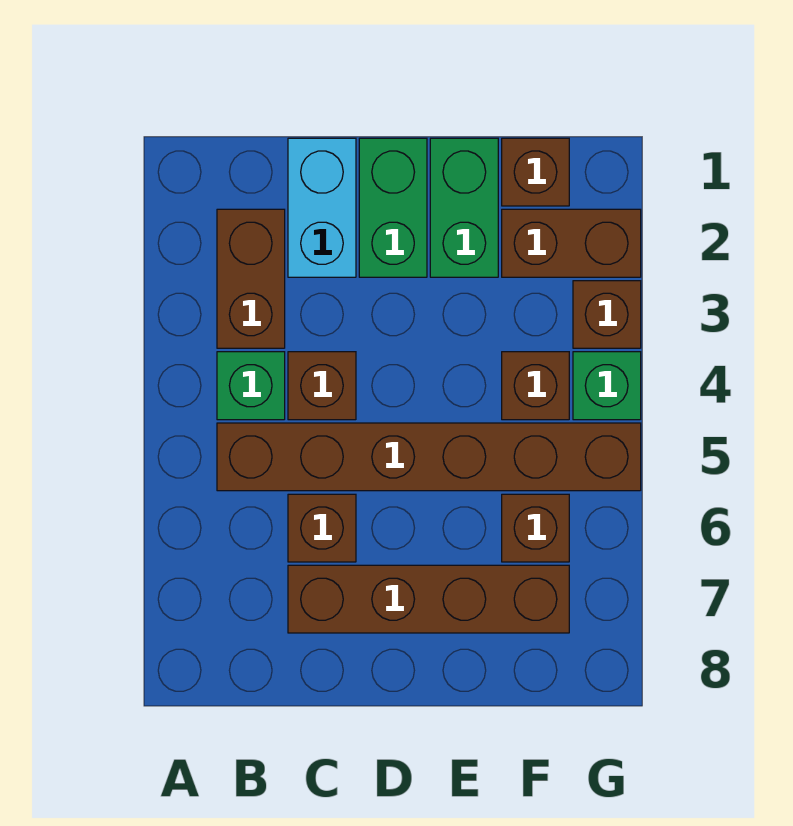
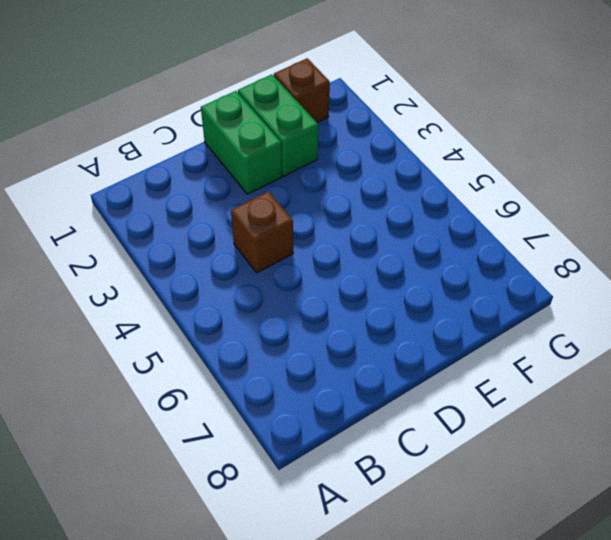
none -> brown 1x2 brick [217,209,285,348]
none -> green 1x1 brick [217,352,285,420]
none -> brown 1x6 brick [217,423,641,491]

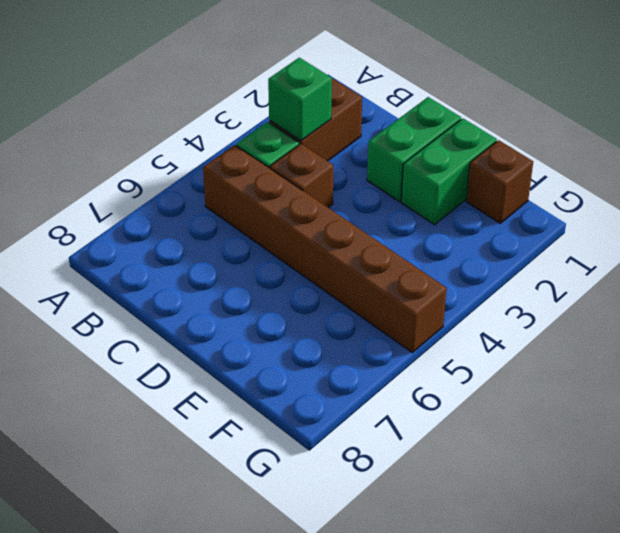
green 1x1 brick [268,58,332,141] -> green 1x1 brick moved to [573,352,641,420]
none -> cyan 1x2 brick [288,138,356,277]
none -> brown 1x1 brick [288,494,356,562]
none -> brown 1x4 brick [288,565,569,633]

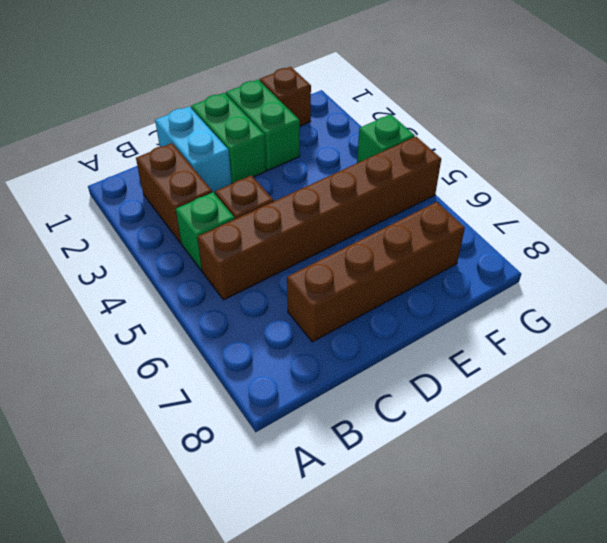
none -> brown 1x1 brick [288,494,356,562]
none -> brown 1x2 brick [502,209,641,277]
none -> brown 1x1 brick [502,352,569,420]

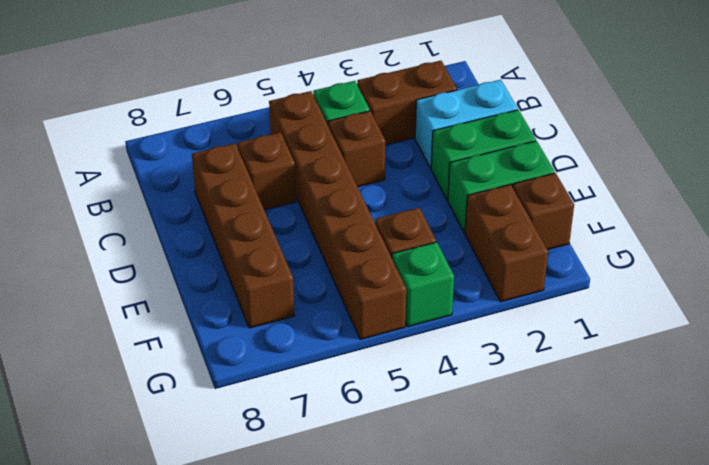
none -> brown 1x1 brick [502,494,569,562]
none -> brown 1x1 brick [573,281,641,348]

